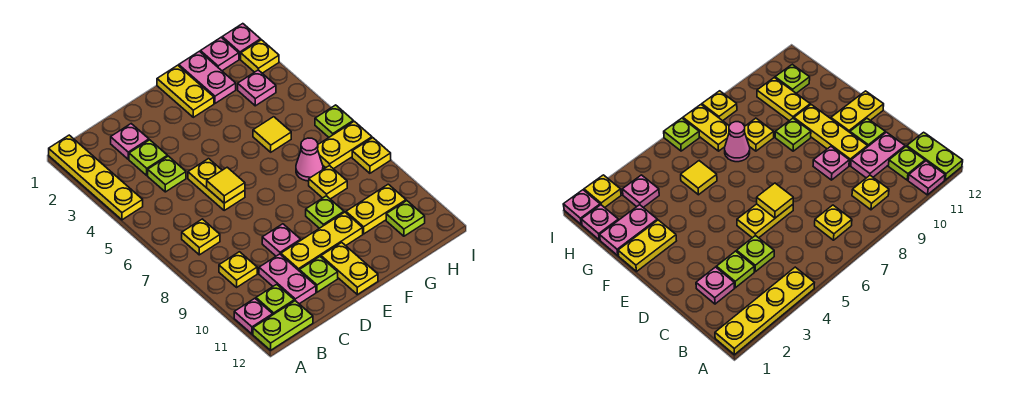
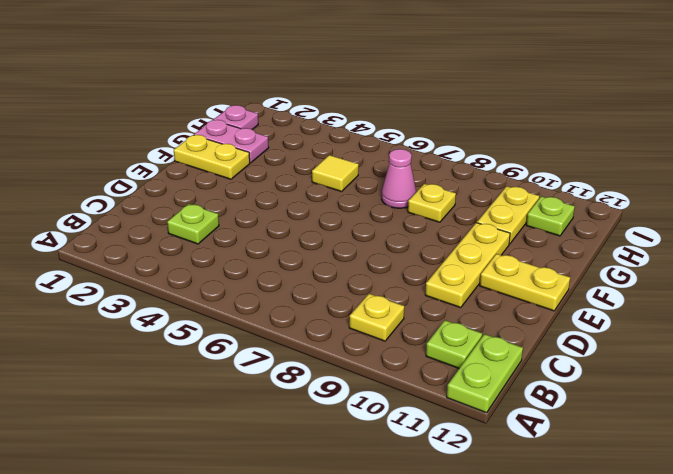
none -> yellow 1x4 plate [49,135,143,220]
none -> pink 1x1 plate [234,298,273,334]
none -> yellow 1x1 plate [182,219,220,255]
none -> pink 1x1 plate [111,124,149,159]

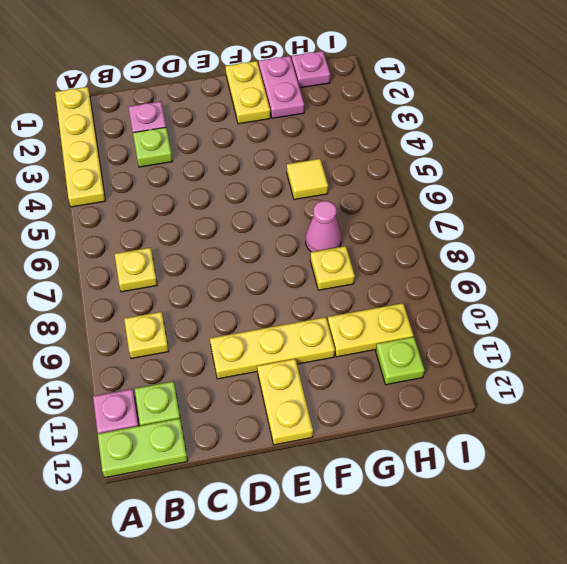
none -> lime 1x1 plate [148,156,186,192]
none -> pink 1x2 plate [259,254,316,304]
none -> yellow 1x2 plate [188,159,245,210]
none -> pink 1x1 plate [262,224,301,256]

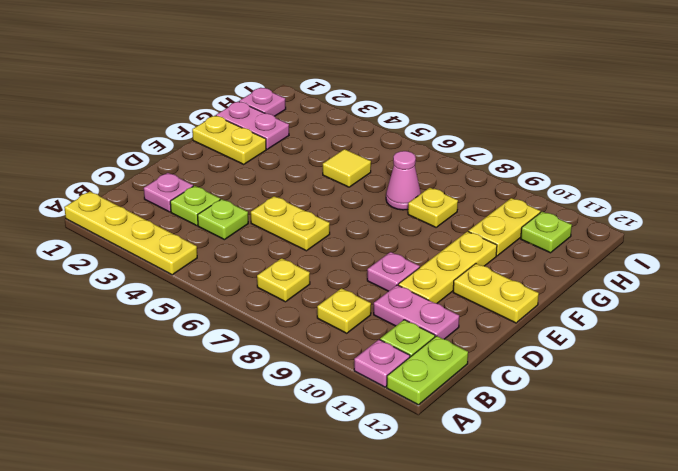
none -> lime 1x1 plate [299,257,338,292]
none -> lime 1x1 plate [306,196,344,228]
none -> pink 1x1 plate [238,70,276,106]
none -> yellow 1x2 plate [318,121,372,169]

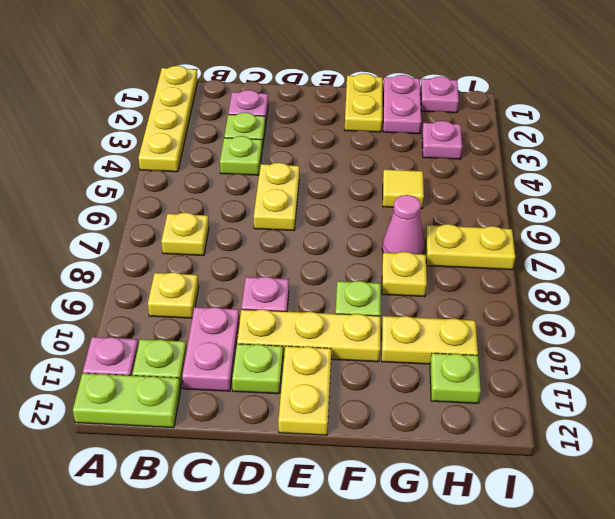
none -> pink 1x1 plate [222,24,261,59]
none -> yellow 1x1 plate [241,40,279,73]
none -> lime 1x1 plate [315,105,353,137]
none -> yellow 1x1 plate [352,138,391,173]

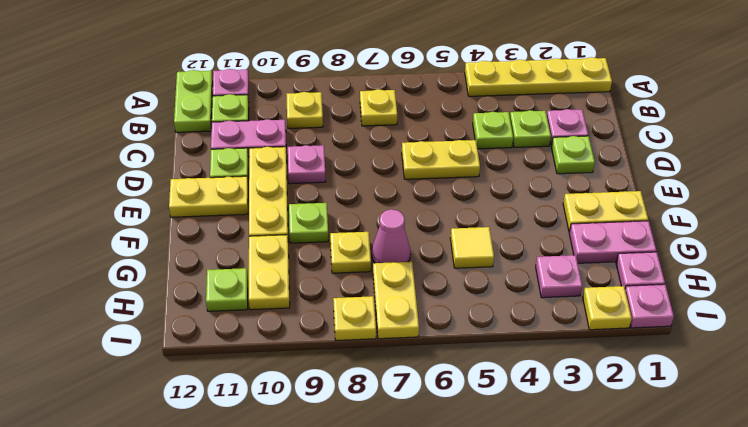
lime 1x1 plate [551,136,595,174] -> lime 1x1 plate moved to [315,105,353,137]
none -> yellow 1x1 tile [207,167,245,203]

